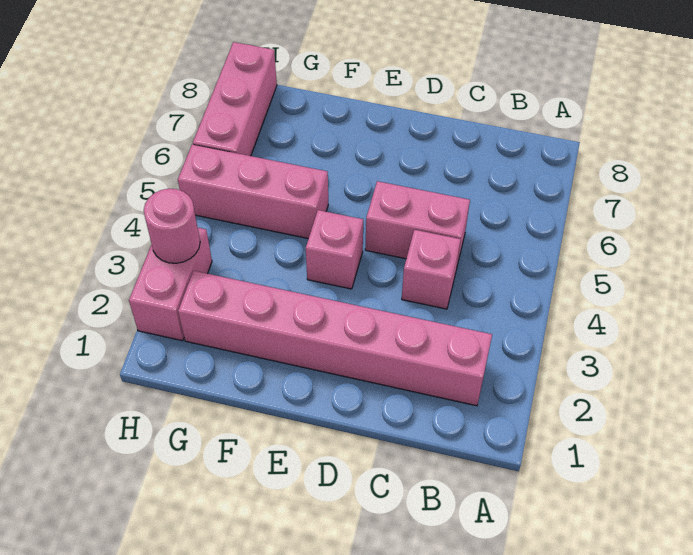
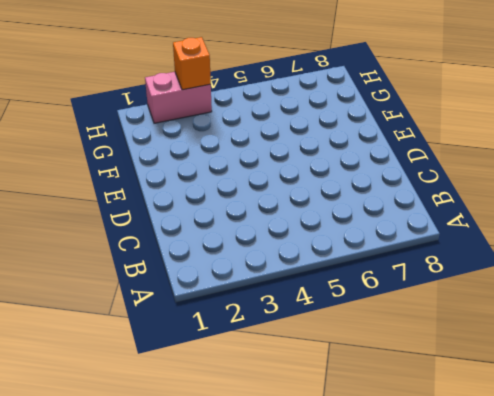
orange 1x1 brick [173,37,211,90] -> pink 1x1 round brick [144,189,200,263]
none -> pink 1x6 brick [178,271,492,406]
none -> pink 1x1 brick [402,230,461,309]

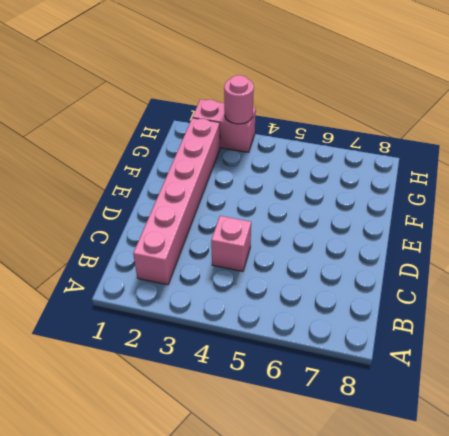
none -> pink 1x2 brick [365,181,470,265]
none -> pink 1x1 brick [306,210,363,289]

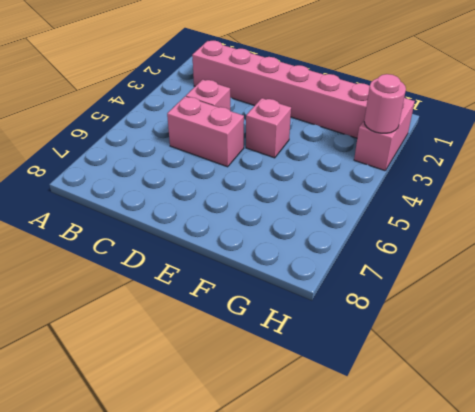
none -> pink 1x3 brick [178,145,328,239]
none -> pink 1x3 brick [193,42,277,156]

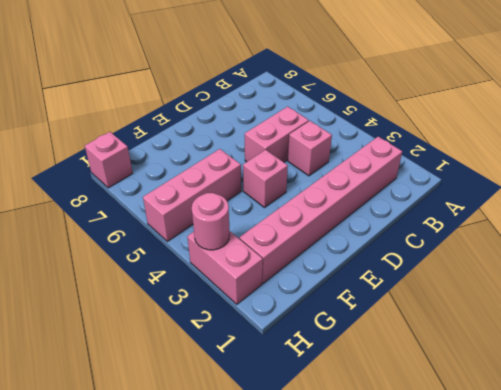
pink 1x1 brick [85,132,133,188] -> pink 1x3 brick [193,42,277,156]

